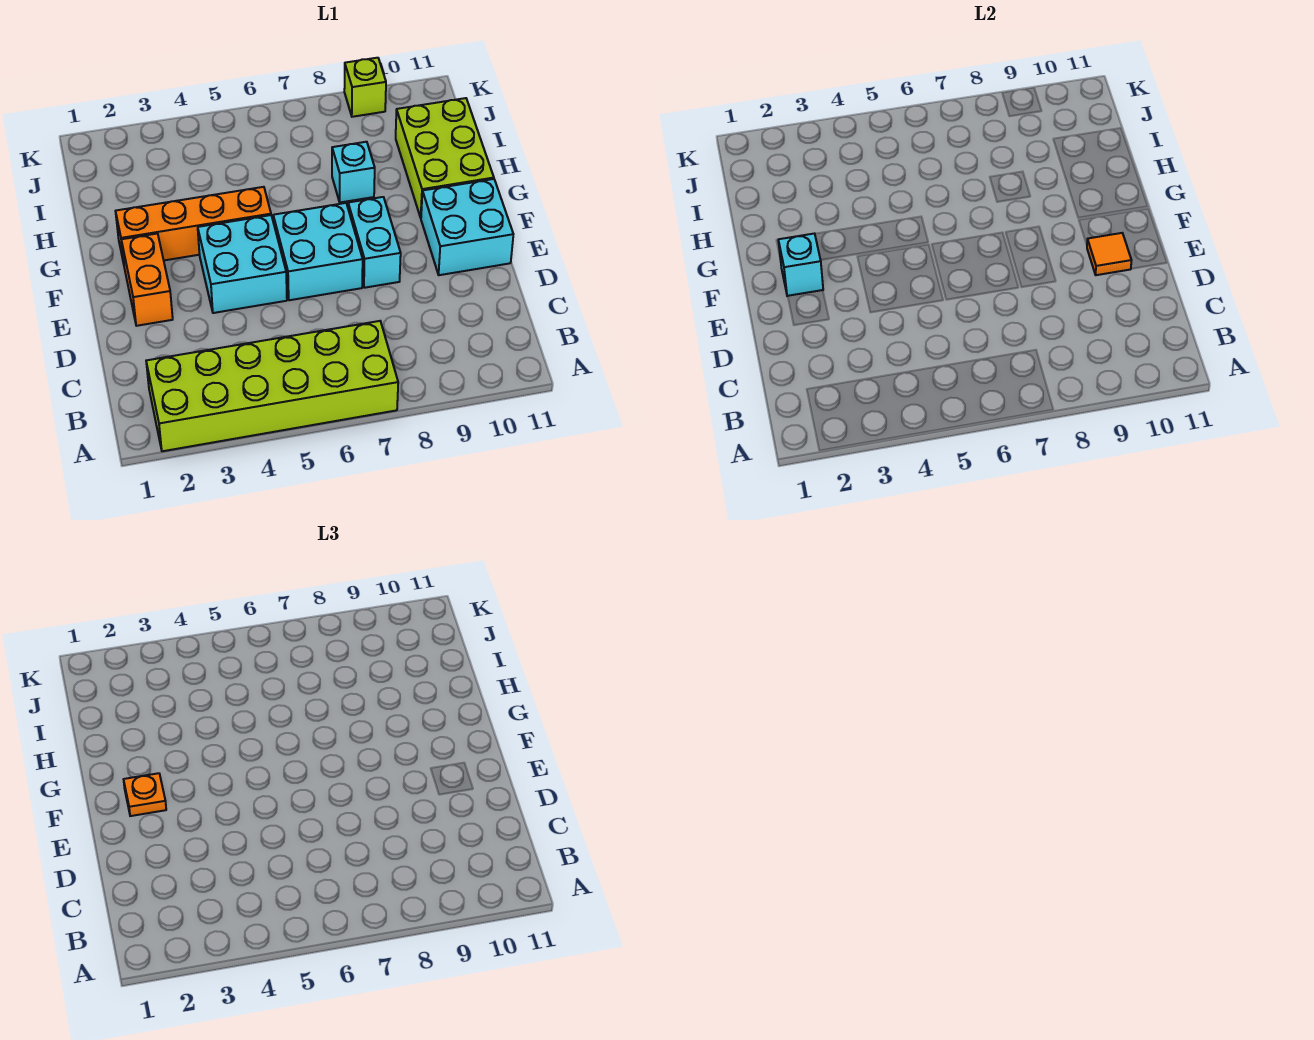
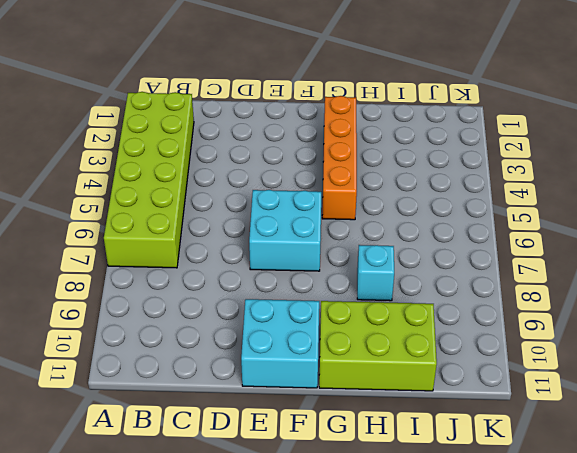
none -> orange 1x2 brick [121,234,173,326]
none -> cyan 2x2 brick [198,215,287,313]
none -> cyan 1x2 brick [348,197,401,288]

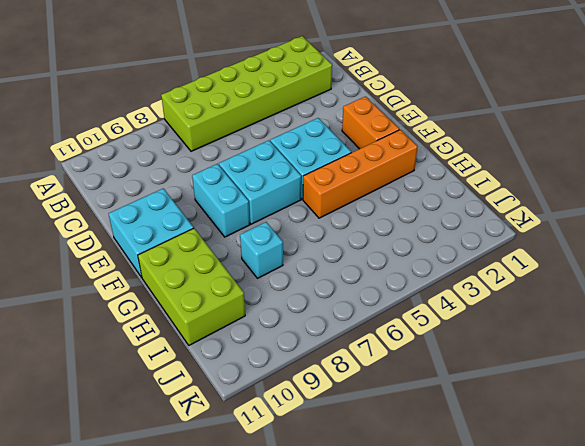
none -> lime 1x1 brick [344,58,386,117]
none -> orange 1x1 tile [1087,233,1131,275]
none -> cyan 1x1 brick [778,234,823,296]

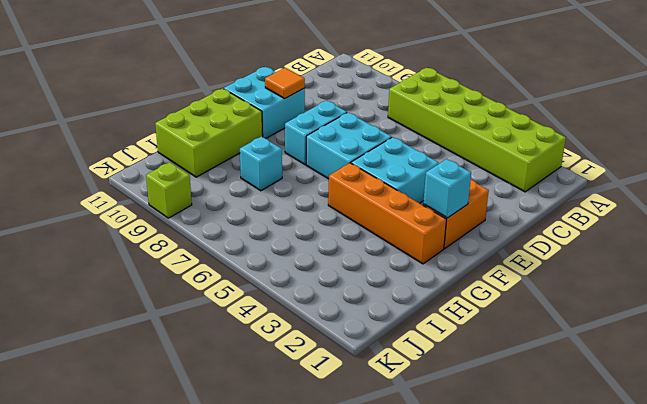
none -> orange 1x1 plate [124,773,166,816]

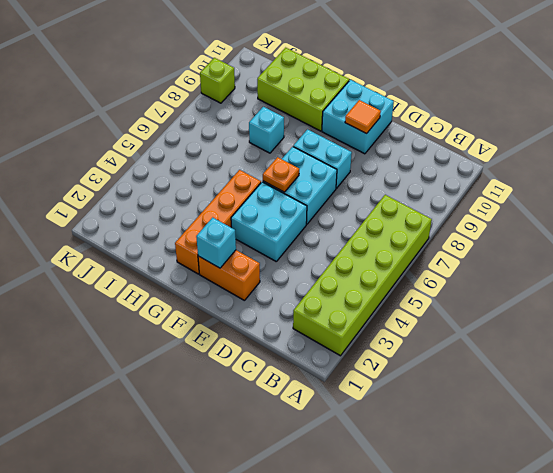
orange 1x1 plate [263,157,299,192] -> orange 1x1 plate moved to [124,773,166,816]

